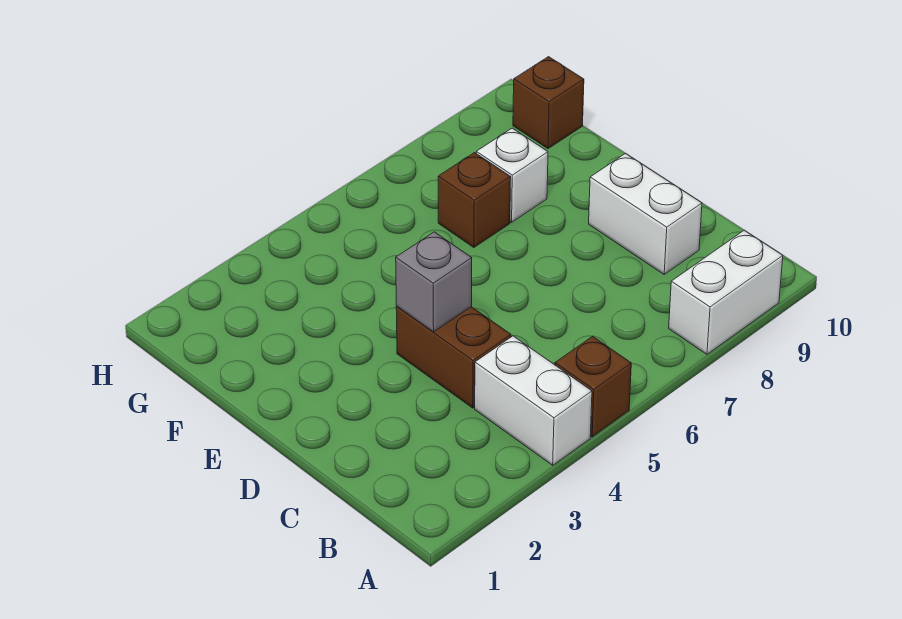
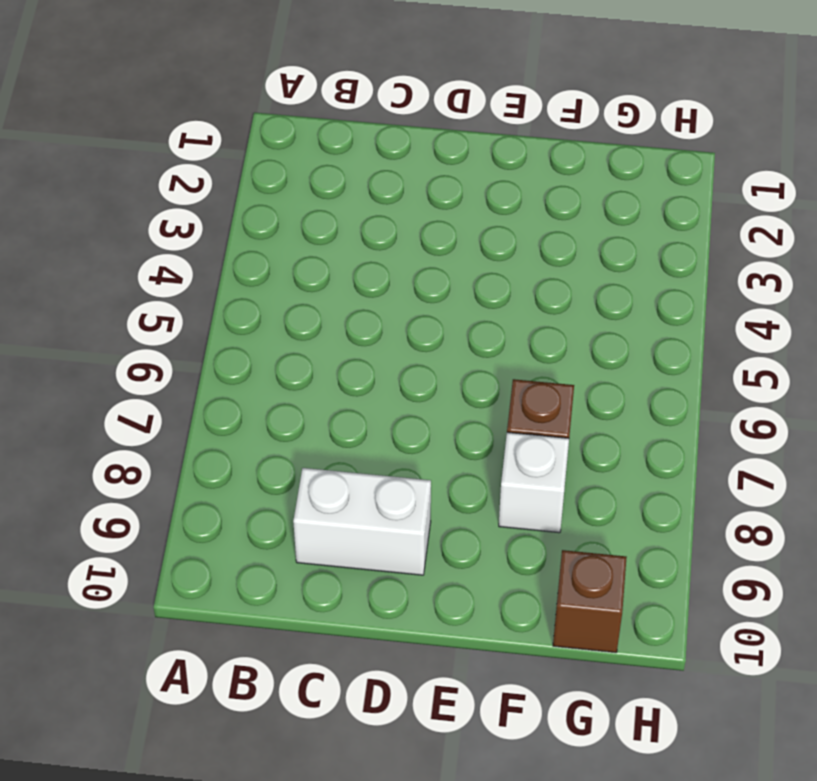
none -> white 1x2 brick [475,336,592,465]
none -> brown 1x1 brick [555,336,631,437]

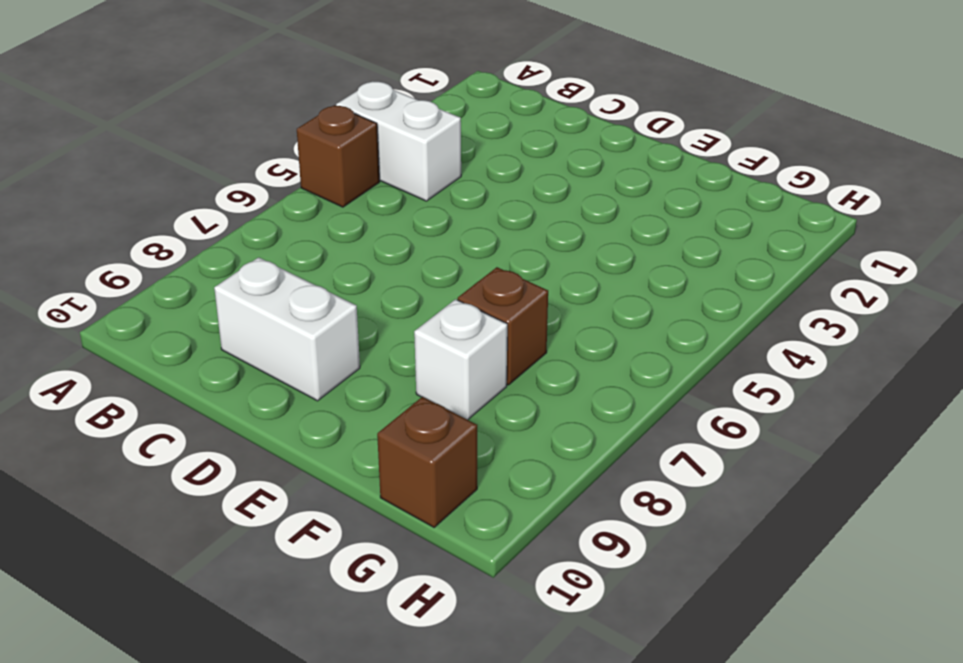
none -> white 1x2 brick [669,230,783,354]
none -> brown 1x2 brick [396,307,511,408]

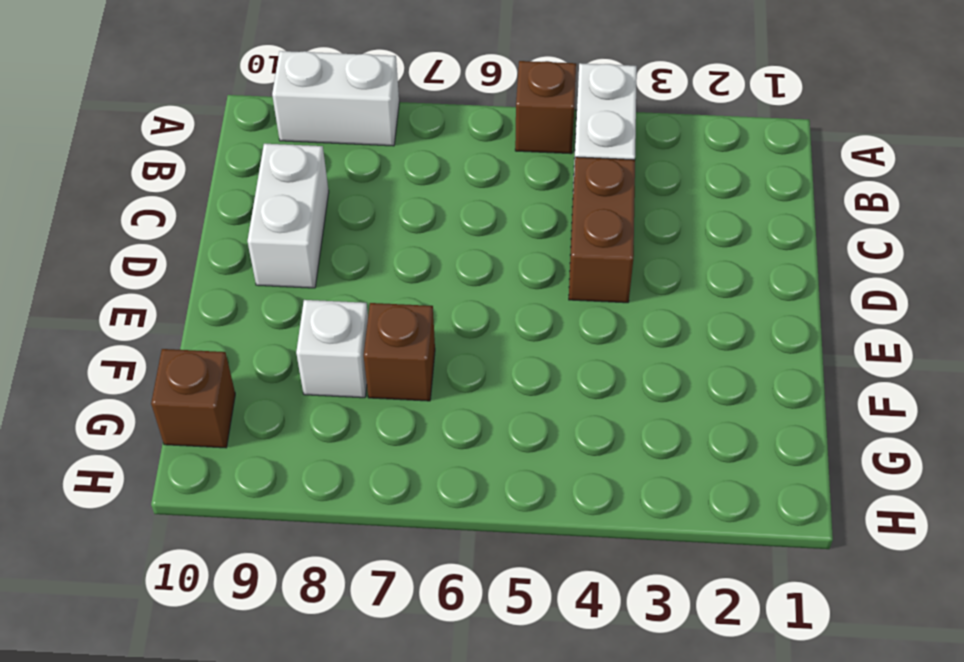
none -> grey 1x1 brick [396,232,472,332]

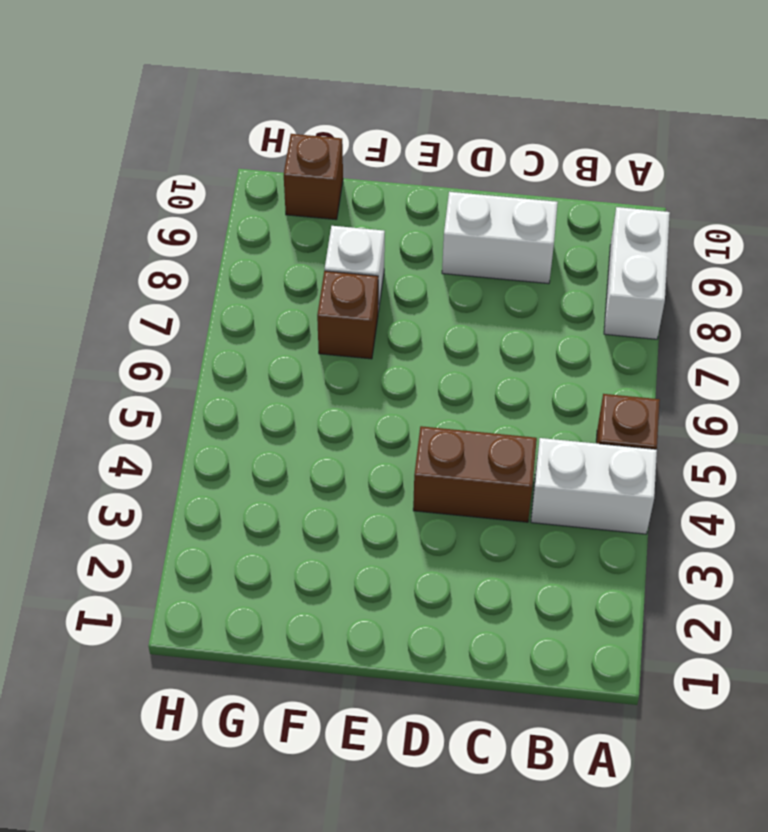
none -> grey 1x1 brick [396,232,472,332]

